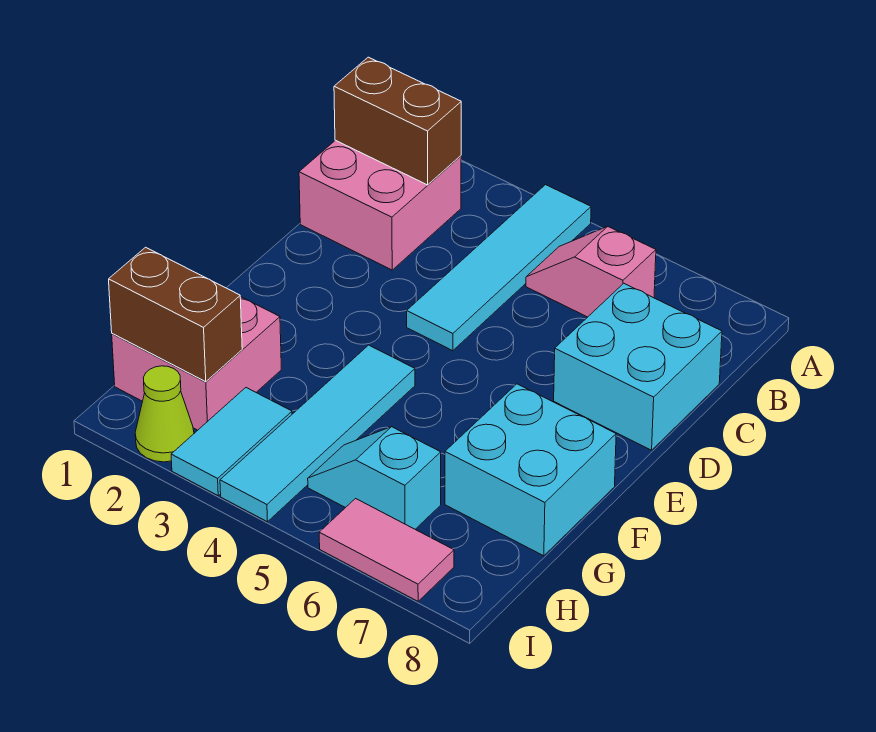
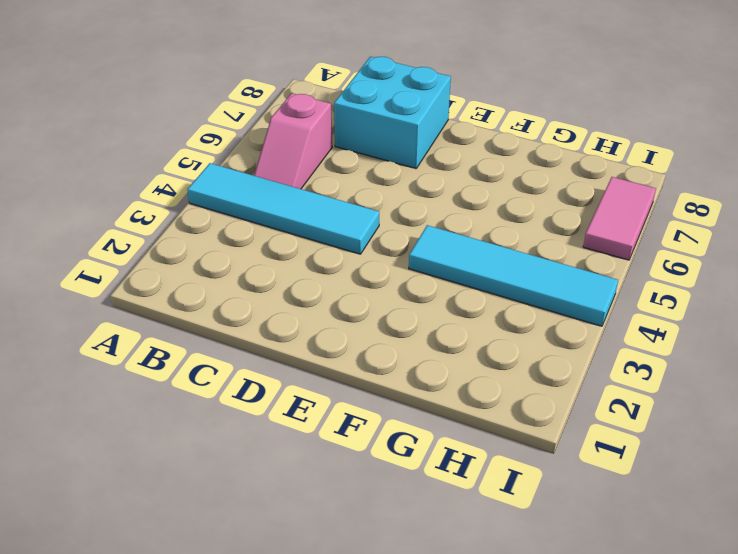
none -> pink 2x2 brick [299,140,461,270]
none -> cyan 2x2 brick [445,384,616,556]
none -> pink 2x2 brick [112,297,281,430]

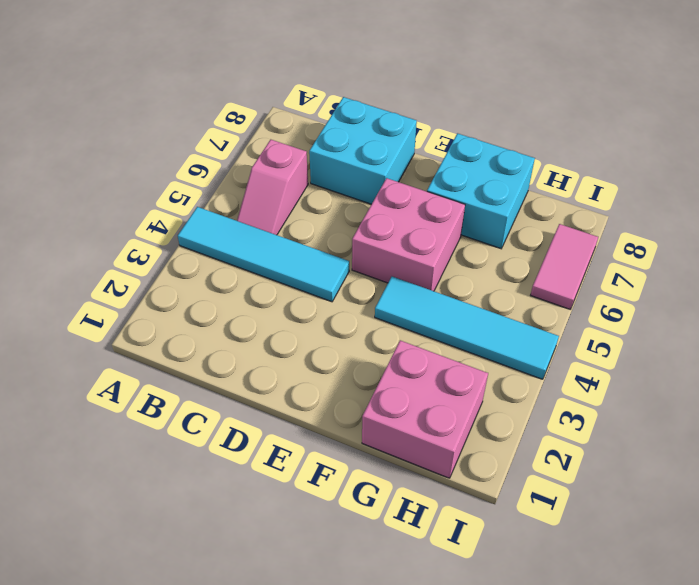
pink 2x2 brick [352,178,465,291] -> pink 2x2 brick moved to [299,140,461,270]
none -> cyan 1x2 tile [171,388,292,495]
none -> cyan 1x2 slope [308,427,441,529]
none -> lime 1x1 cone [135,366,194,462]

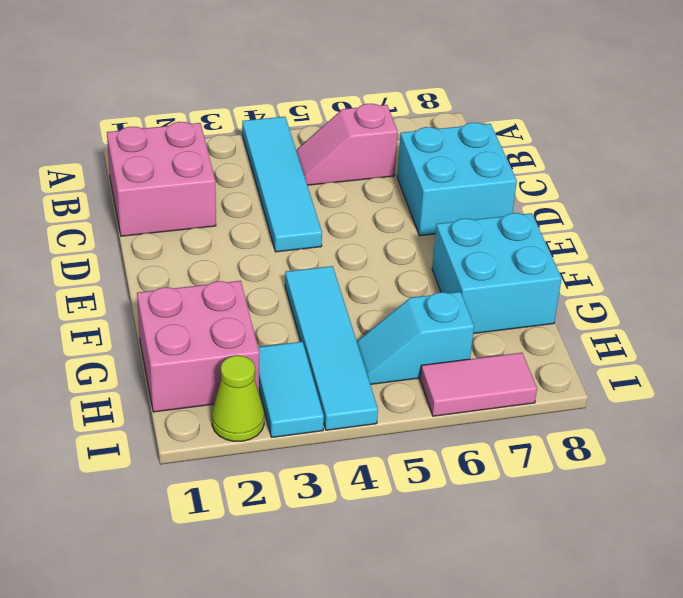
none -> brown 1x2 brick [334,57,461,185]
none -> brown 1x2 brick [109,247,242,382]

